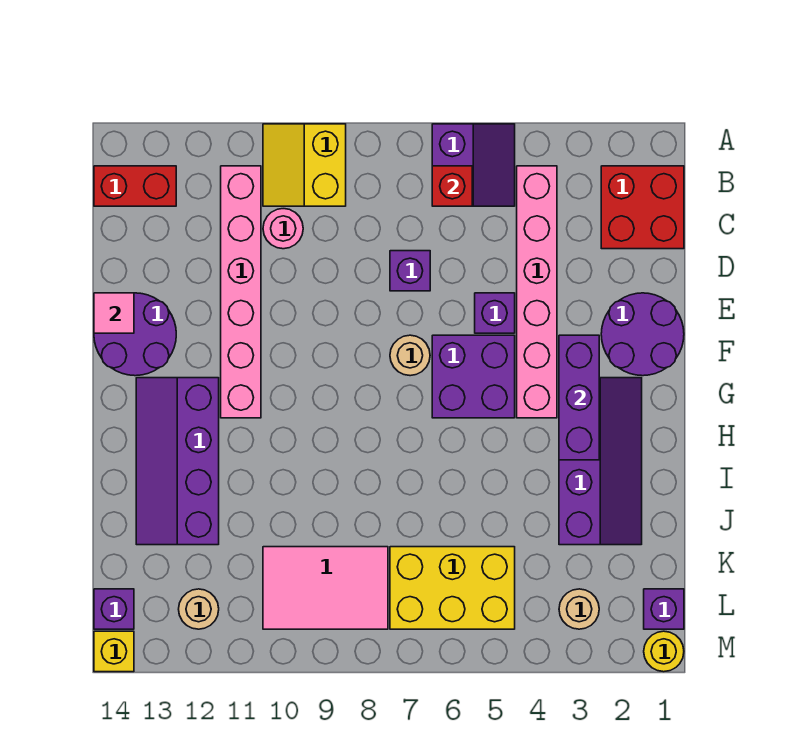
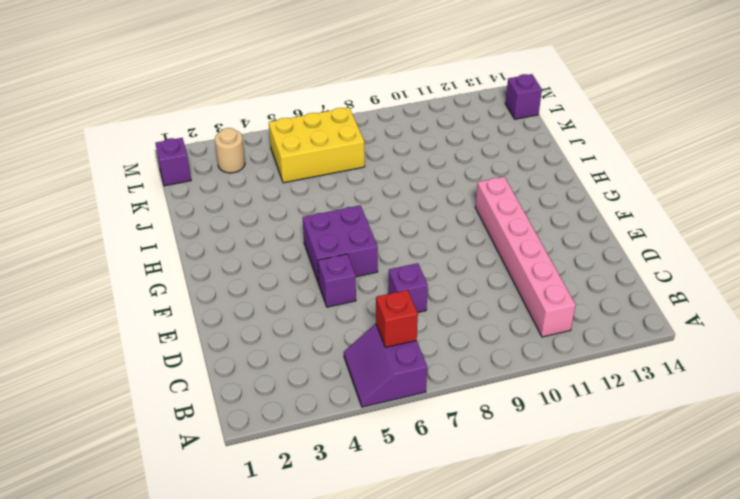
none -> yellow 2x2 slope [263,124,346,206]
none -> red 2x2 brick [601,166,684,249]
none -> pink 1x6 brick [517,166,557,418]

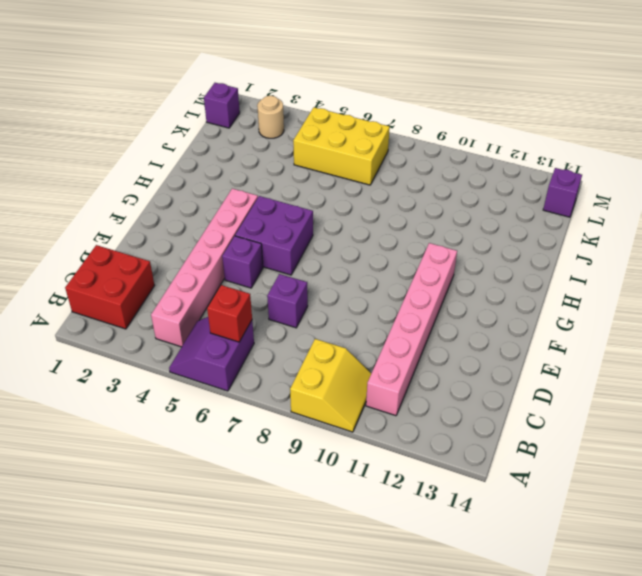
none -> red 1x2 brick [94,166,176,206]
none -> pink 1x1 round brick [263,209,303,249]
none -> purple 2x2 round brick [601,293,684,376]

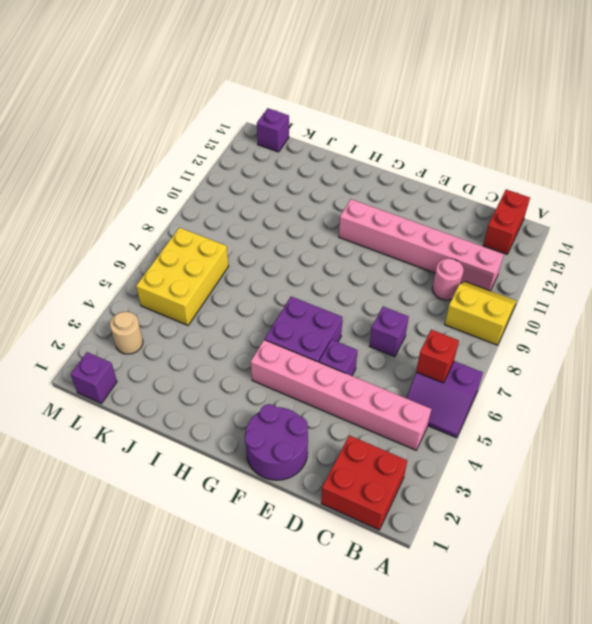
none -> purple 2x2 round brick [94,293,176,376]
none -> tan 1x1 round brick [390,335,430,376]
none -> purple 2x4 slope [559,378,642,545]

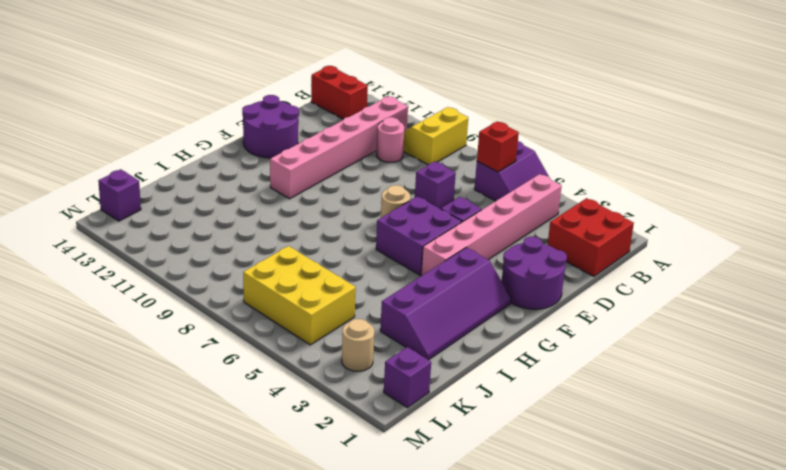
none -> purple 2x4 slope [136,378,219,545]
none -> pink 2x3 tile [263,547,388,629]
none -> tan 1x1 round brick [179,589,219,629]

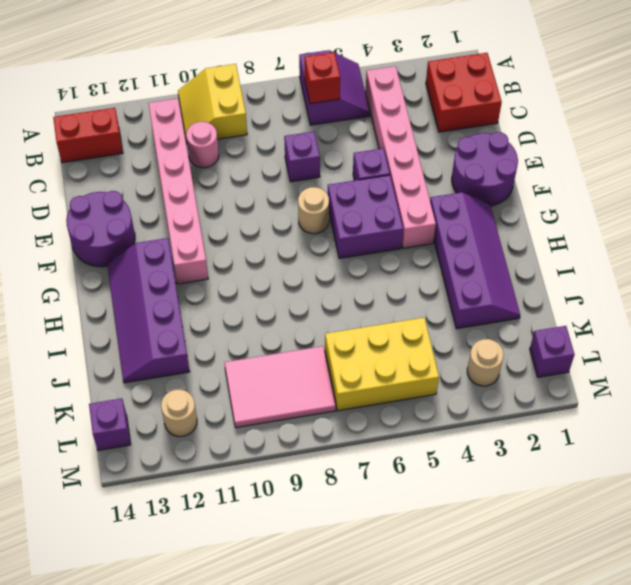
none -> yellow 1x1 round brick [644,631,684,672]
none -> yellow 1x1 brick [94,631,134,672]
none -> pink 1x1 tile [94,293,134,333]

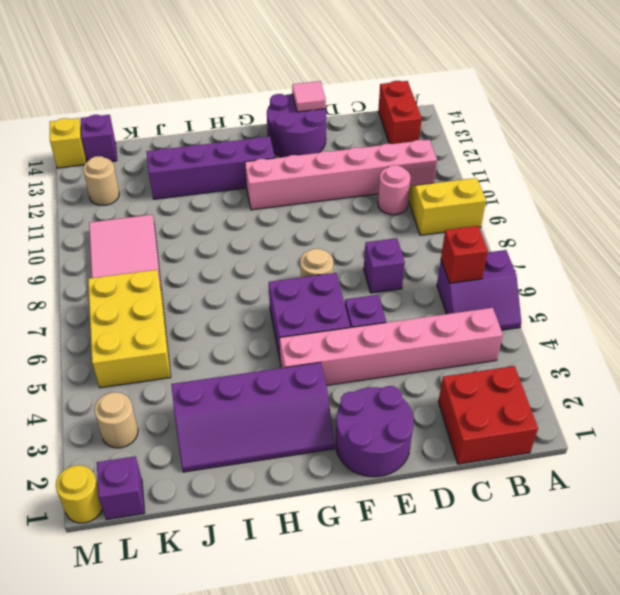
none -> purple 1x3 brick [559,335,599,460]

